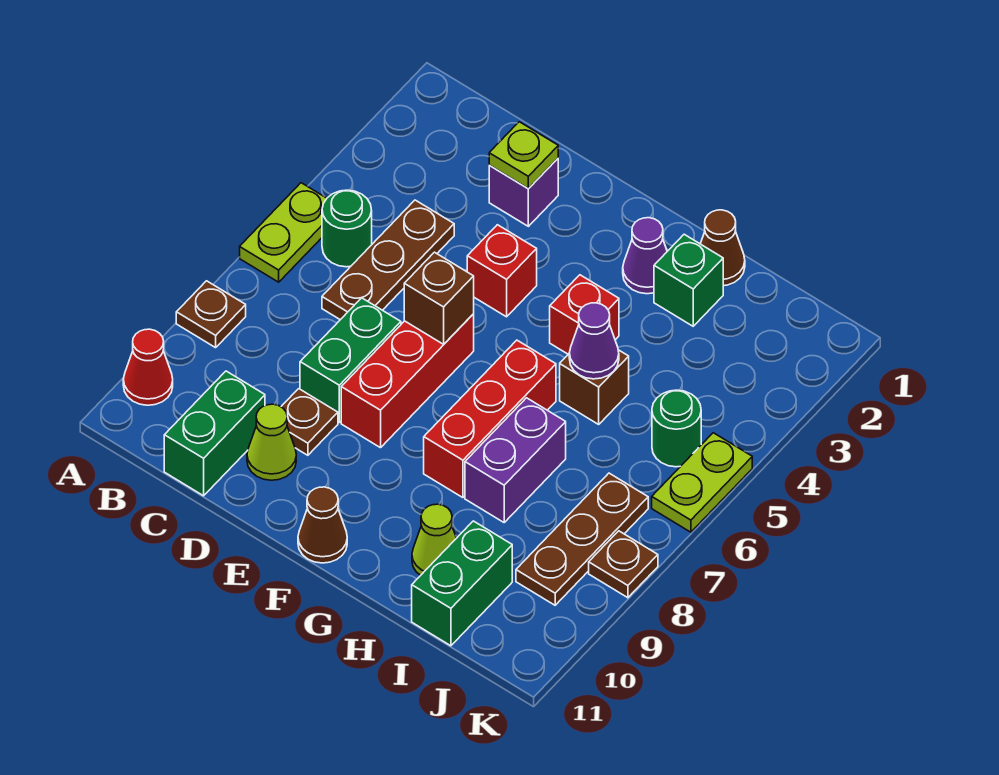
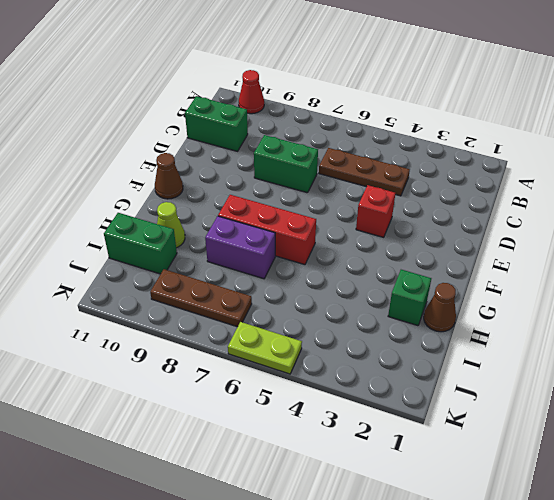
none -> lime 1x2 plate [240,183,327,282]
none -> brown 1x1 plate [176,281,246,348]
none -> green 1x1 round brick [322,190,372,267]

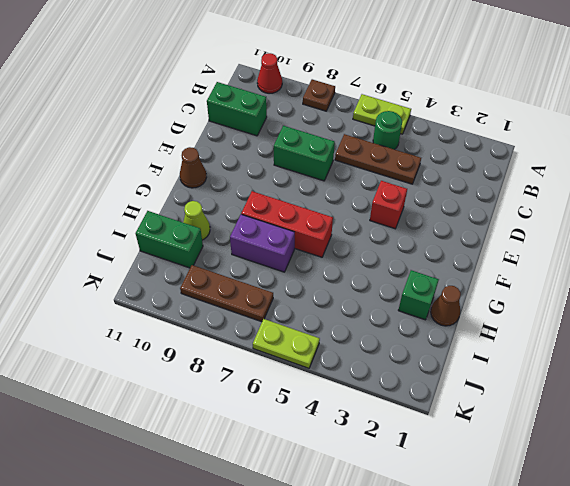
none -> purple 1x1 brick [489,159,558,226]
none -> brown 1x1 plate [281,389,338,455]
none -> lime 1x1 cone [247,404,296,480]

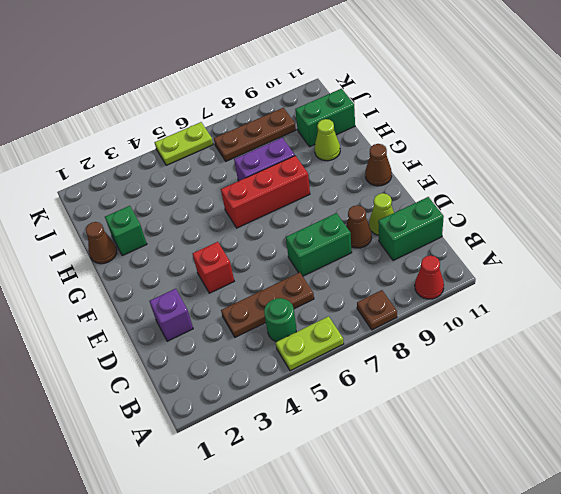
brown 1x1 cone [346,205,372,248] -> brown 1x1 plate [281,389,338,455]
none -> red 1x3 brick [341,314,474,448]
none -> purple 1x1 cone [623,218,667,294]
none -> red 1x1 brick [550,275,619,354]

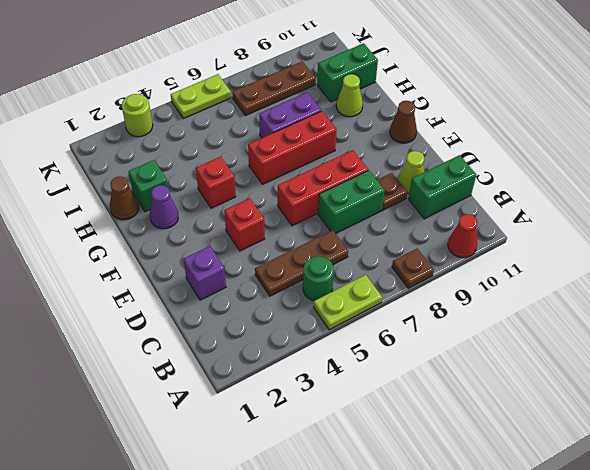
lime 1x1 round brick [122,94,153,137] -> none
none -> brown 1x1 brick [560,350,629,424]
none -> green 1x1 round brick [652,390,701,467]
none -> brown 1x1 plate [589,531,658,598]

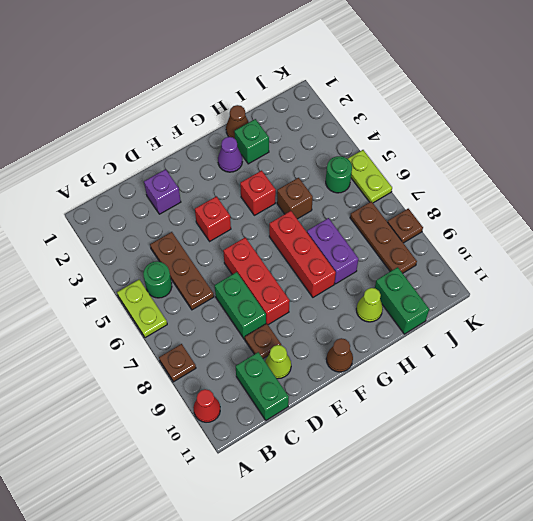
none -> lime 1x1 plate [489,122,558,189]
none -> brown 1x1 brick [404,252,474,344]
none -> purple 1x1 cone [569,303,619,379]

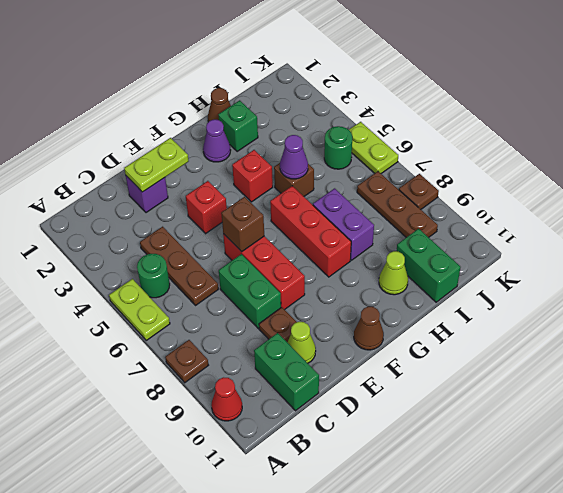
lime 1x2 plate [124,138,189,192] -> lime 1x1 plate [489,122,558,189]

